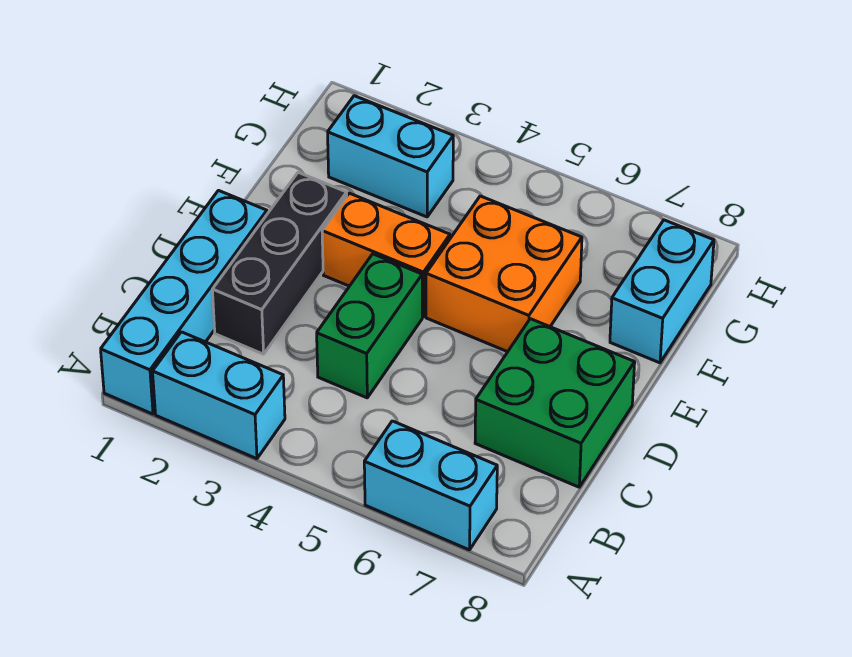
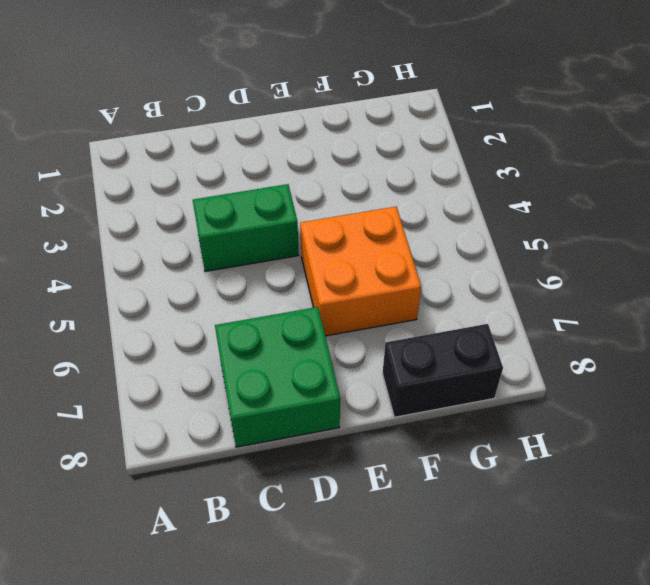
black 1x2 brick [382,324,503,417] -> cyan 1x2 brick [610,220,714,363]
none -> cyan 1x4 brick [101,191,267,414]
none -> cyan 1x2 brick [153,332,285,459]

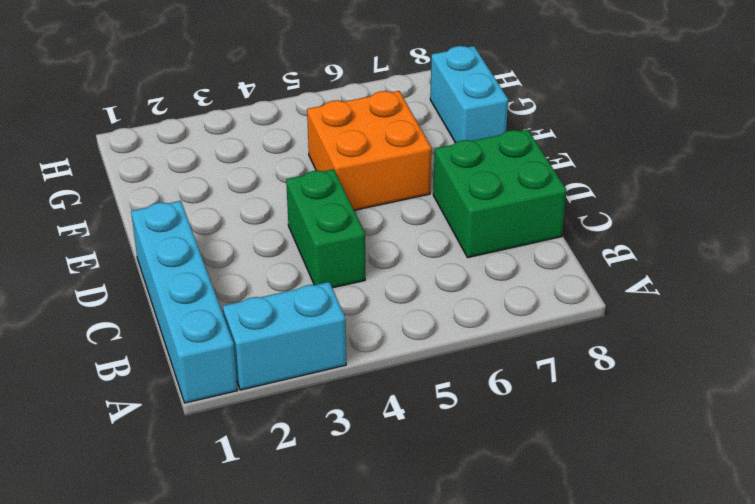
none -> cyan 1x2 brick [364,421,497,550]
none -> black 1x3 brick [212,172,347,354]

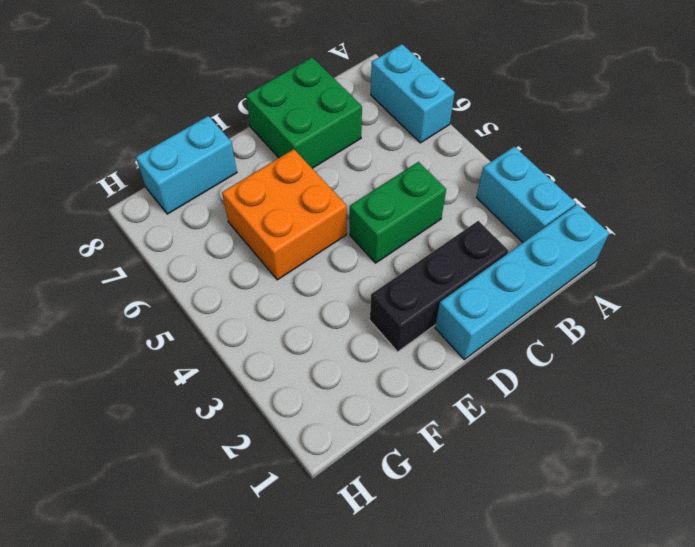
none -> orange 1x2 brick [322,193,450,317]
none -> cyan 1x2 brick [328,96,453,217]

